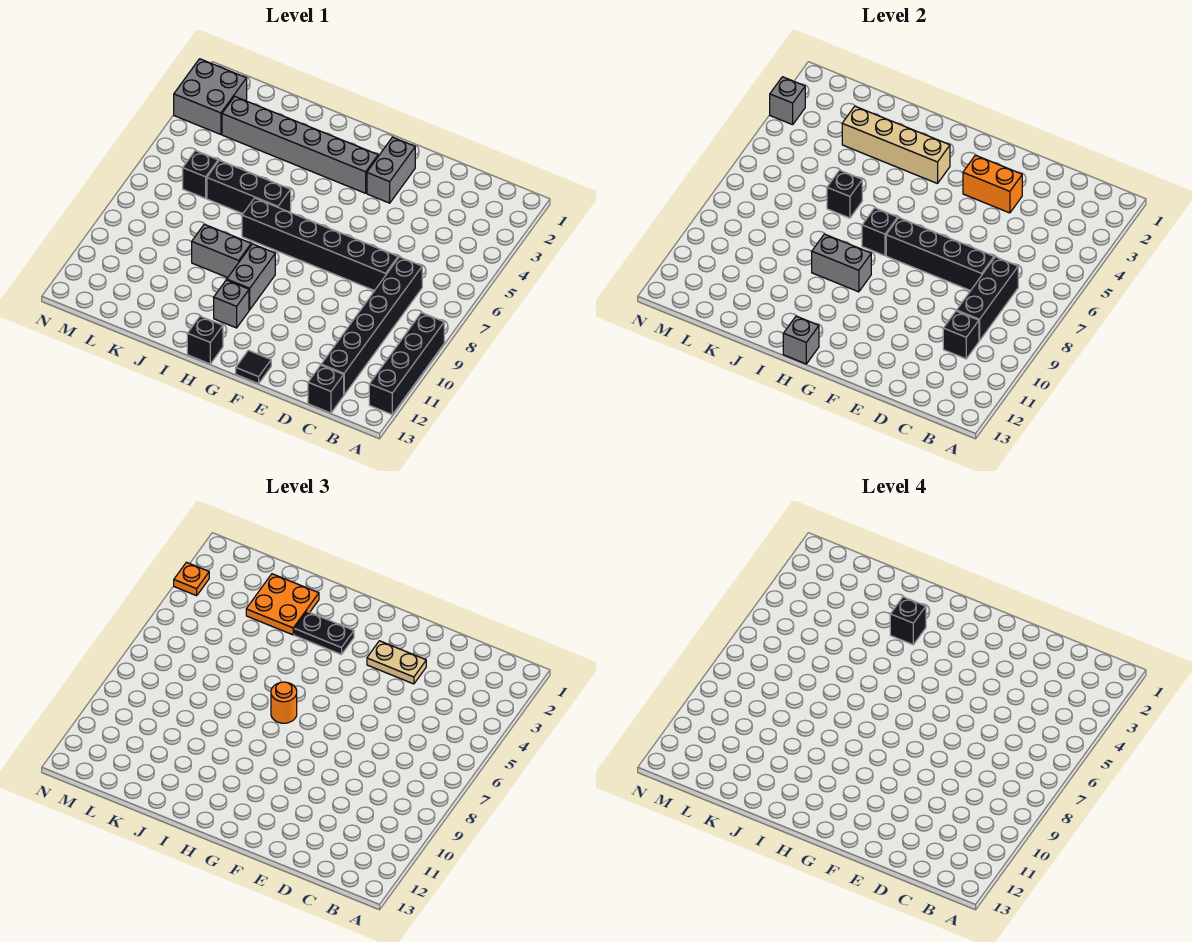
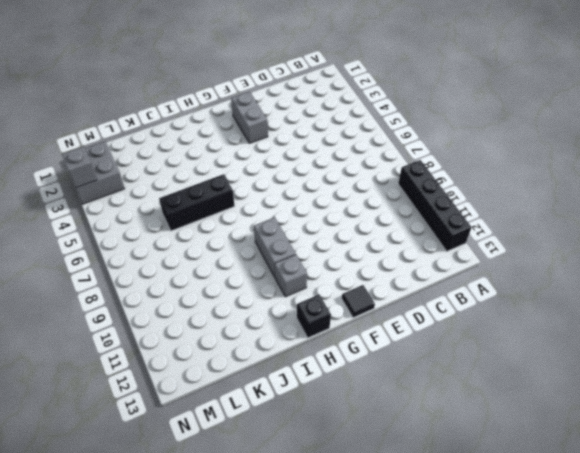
none -> black 1x6 brick [321,257,422,395]
none -> black 1x1 brick [308,365,344,413]
none -> black 1x6 brick [242,198,398,291]
none -> grey 1x6 brick [222,97,378,193]

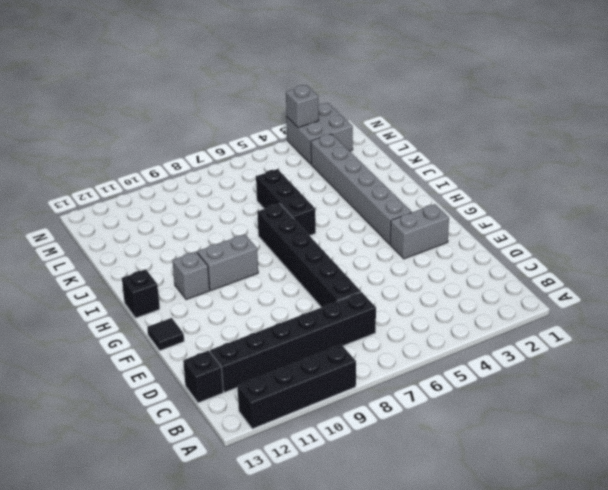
none -> grey 1x2 brick [192,224,251,278]
none -> black 1x1 brick [183,151,218,198]
none -> black 1x3 brick [957,257,1018,341]
none -> black 1x1 brick [943,311,979,359]

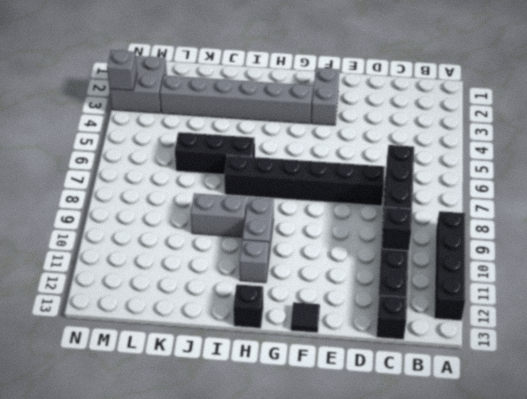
none -> black 1x1 brick [183,151,218,198]
none -> black 1x4 brick [886,218,994,291]
none -> orange 1x2 brick [963,155,1022,213]
none -> tan 1x4 brick [842,106,950,184]

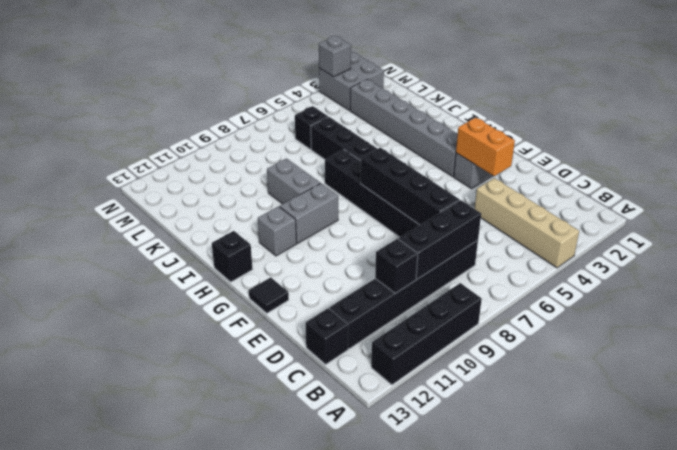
tan 1x4 brick [474,178,579,268] -> tan 1x4 brick moved to [842,106,950,184]
none -> black 1x1 brick [862,208,898,256]
none -> grey 1x2 brick [812,234,871,292]
none -> grey 1x1 brick [783,316,819,364]
none -> black 1x1 brick [827,170,862,218]

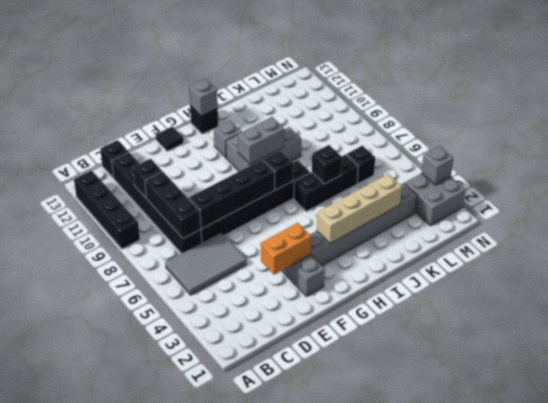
grey 2x3 tile [165,233,246,295] -> none
none -> tan 1x2 plate [367,641,426,684]
none -> black 1x2 plate [294,612,354,655]
none -> orange 1x1 round brick [271,682,297,723]
none -> orange 2x2 plate [246,574,319,635]

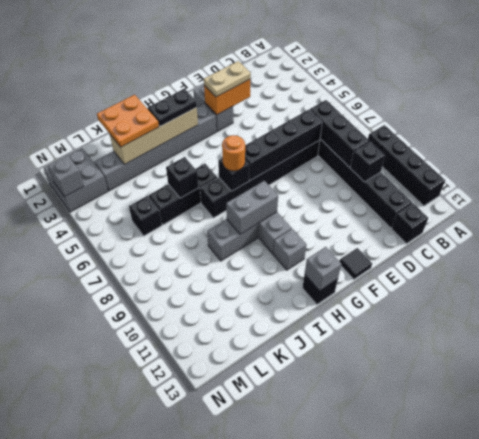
none -> orange 1x1 plate [174,562,209,596]
none -> black 1x1 brick [890,597,926,645]

